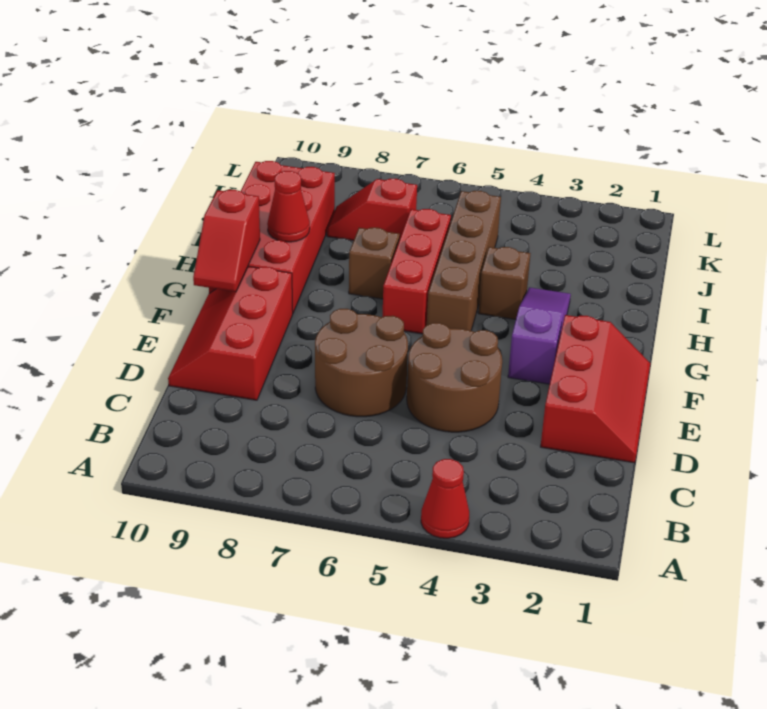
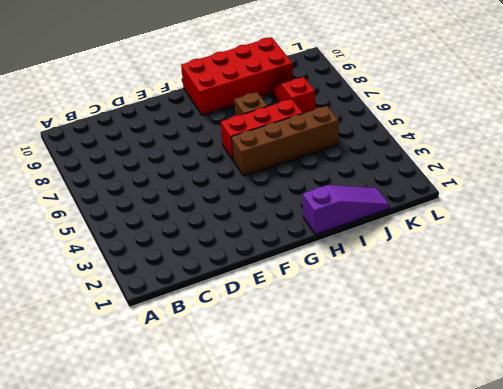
purple 1x3 slope [303,185,389,234] -> purple 1x3 slope moved to [508,287,571,384]
none -> red 1x1 cone [421,459,469,538]
none -> red 2x3 slope [541,315,650,463]
none -> brown 2x2 round brick [407,323,502,432]

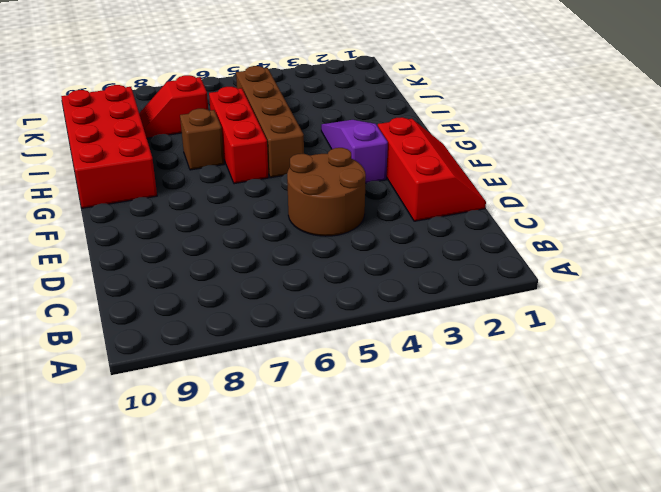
none -> red 1x1 cone [421,459,469,538]
none -> brown 2x2 round brick [315,309,408,417]
none -> red 2x3 slope [168,267,293,400]

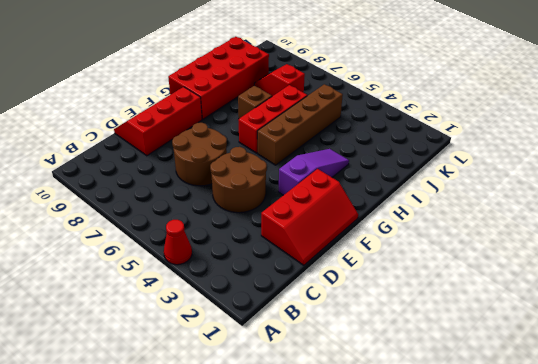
none -> brown 1x1 brick [478,247,531,320]
none -> red 1x2 slope [193,190,260,292]
none -> red 1x1 cone [267,171,310,242]

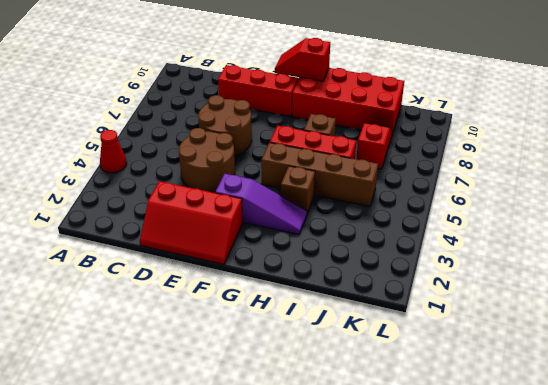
none -> red 1x1 cone [267,171,310,242]

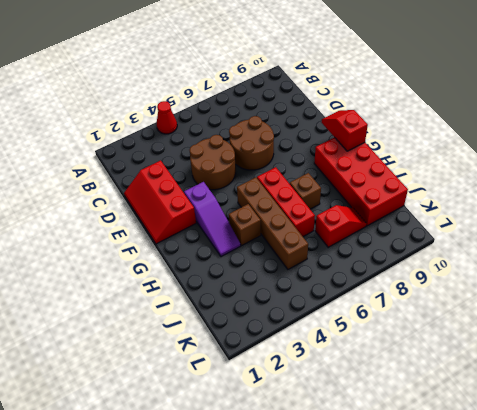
none -> red 2x3 slope [168,267,293,400]
none -> red 1x1 cone [267,171,310,242]

